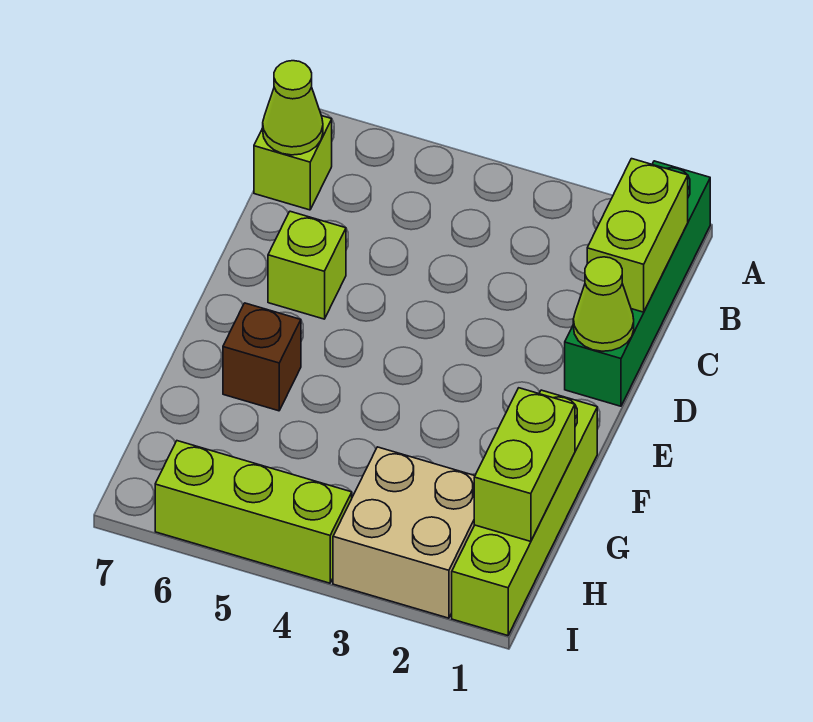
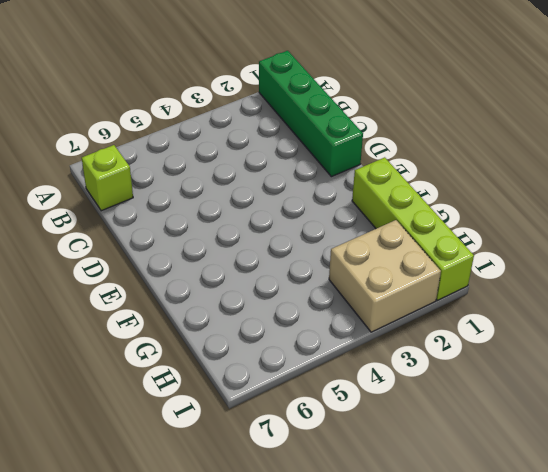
none -> lime 1x1 brick [268,211,346,319]
none -> brown 1x1 brick [223,303,301,411]

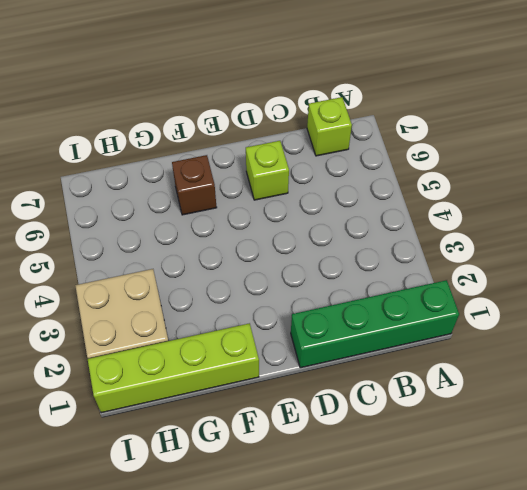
none -> lime 1x3 brick [155,441,352,583]
none -> lime 1x2 brick [587,159,688,312]

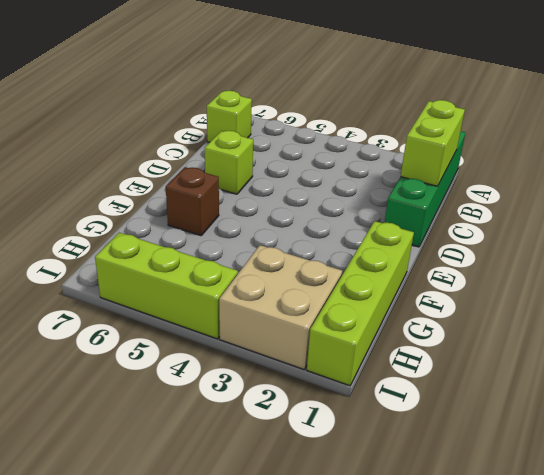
none -> lime 1x1 cone [263,61,323,155]
none -> lime 1x1 cone [573,257,634,351]

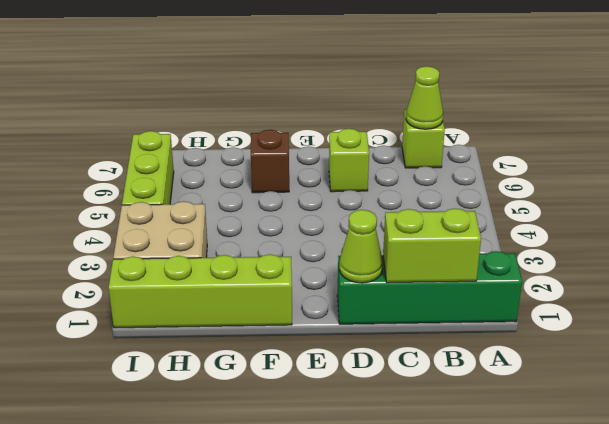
none -> lime 1x2 brick [474,388,575,541]

